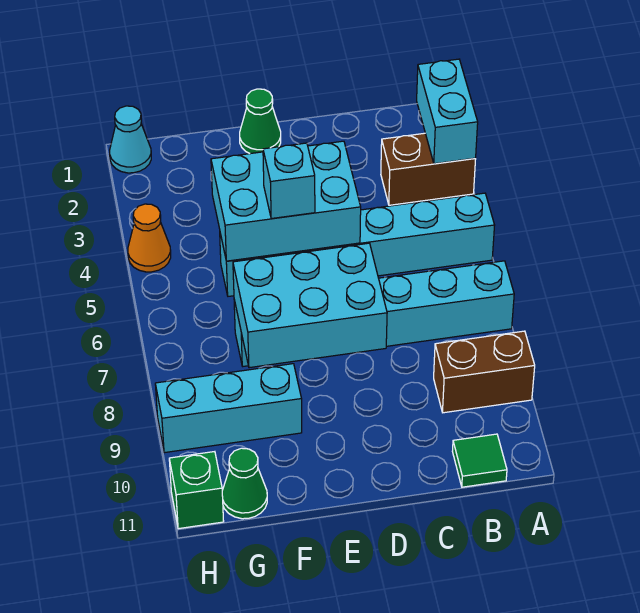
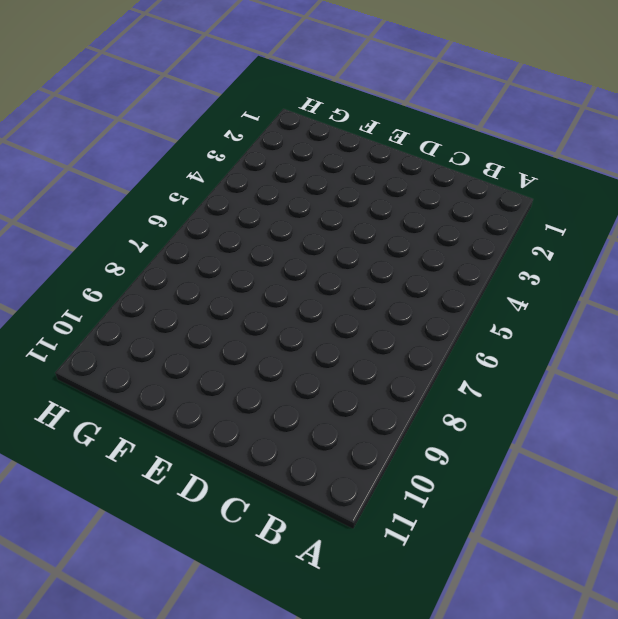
none -> brown 1x2 brick [381,133,476,205]
none -> cyan 1x6 brick [220,193,495,296]
none -> cyan 1x6 brick [234,261,514,366]

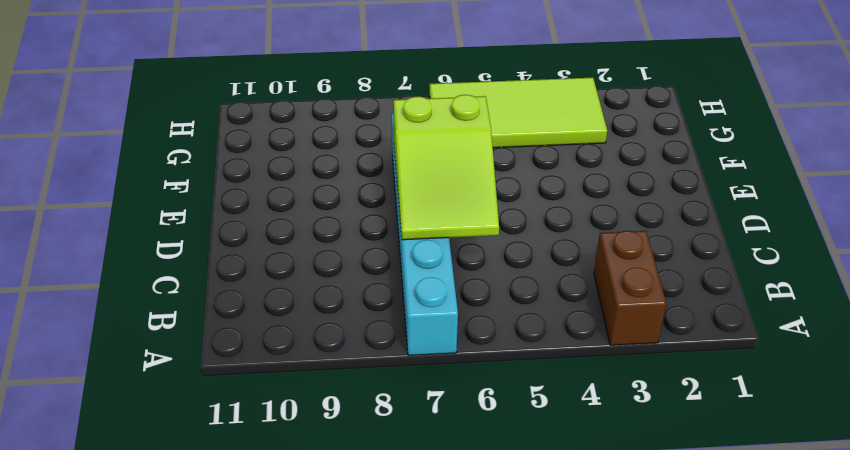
lime 2x3 slope [393,95,499,240] -> cyan 2x3 brick [233,243,387,368]
lime 2x4 tile [429,78,607,148] -> orange 1x1 cone [128,204,171,272]
none -> cyan 1x6 brick [220,193,495,296]
none -> brown 1x2 brick [434,331,535,413]
none -> green 1x1 tile [452,434,507,487]

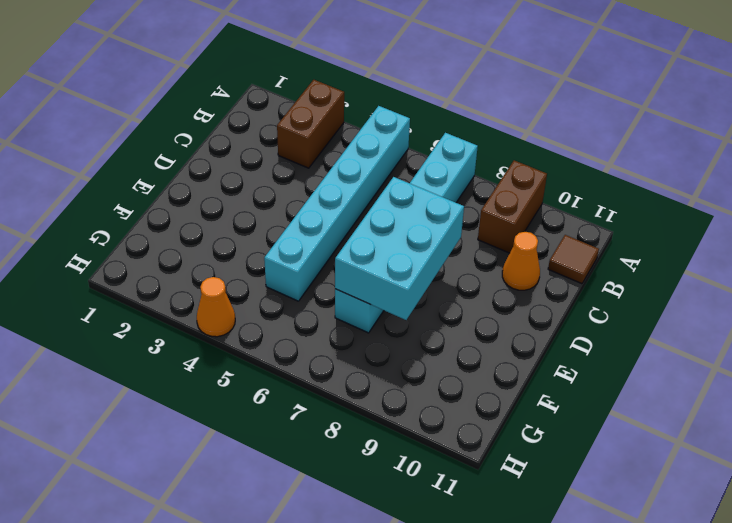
brown 1x1 tile [548,235,599,284] -> green 1x1 tile [452,434,507,487]
orange 1x1 cone [502,232,540,290] -> none
none -> green 1x1 cone [240,89,281,154]
none -> cyan 1x3 brick [155,364,302,453]
none -> green 1x1 cone [222,448,267,519]

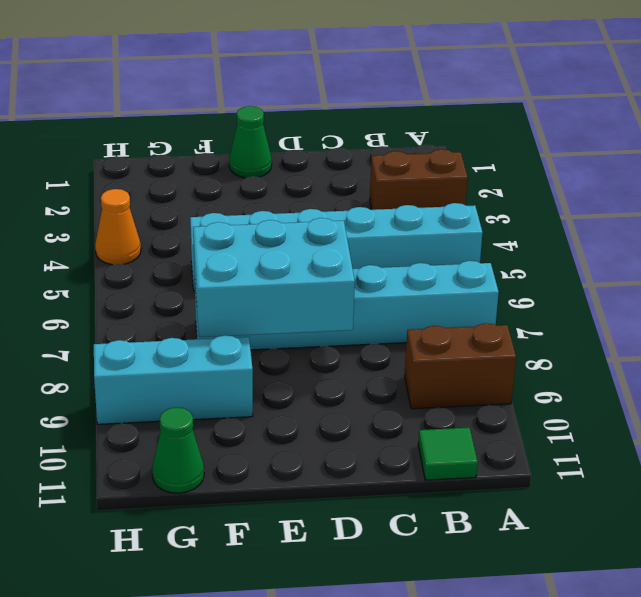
none -> cyan 1x1 cone [110,106,151,173]
none -> green 1x1 brick [169,452,224,529]
none -> cyan 1x2 brick [417,59,478,164]

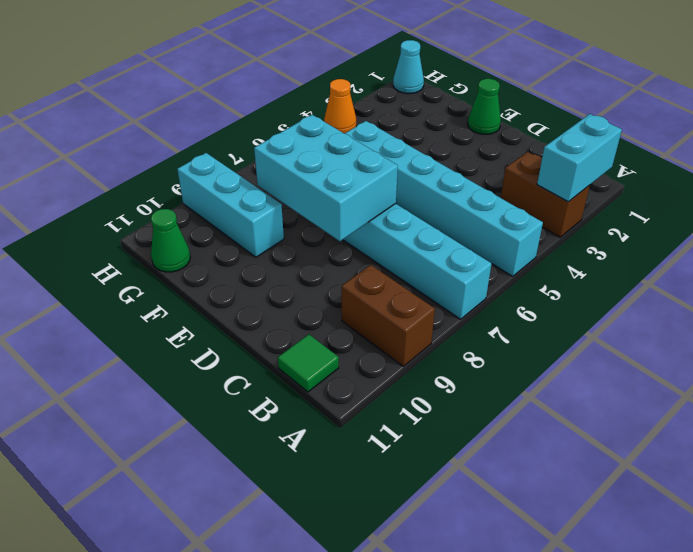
none -> green 1x1 brick [169,452,224,529]
none -> cyan 2x3 brick [211,141,361,261]
none -> cyan 1x1 brick [263,143,315,219]

